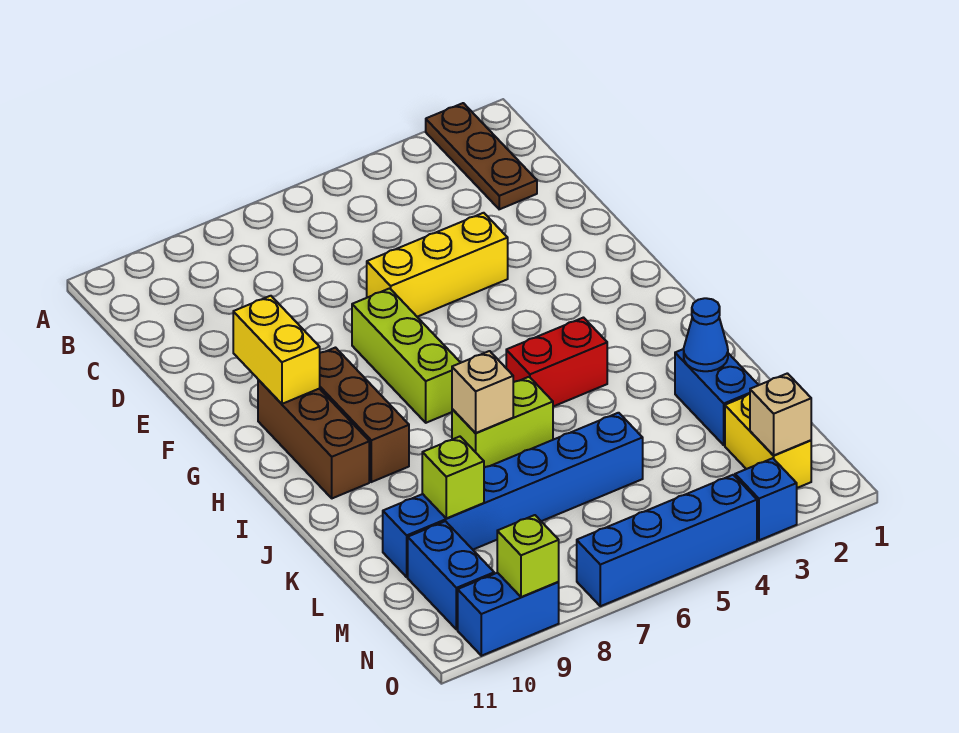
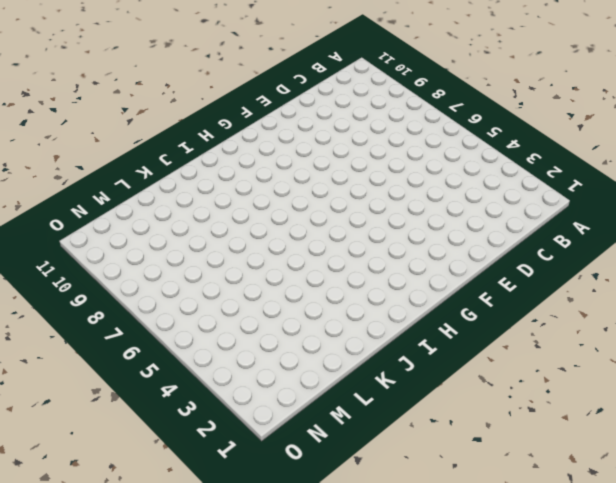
none -> brown 1x3 plate [426,103,537,209]
none -> yellow 1x3 brick [367,213,508,317]
none -> lime 1x3 brick [352,288,461,423]

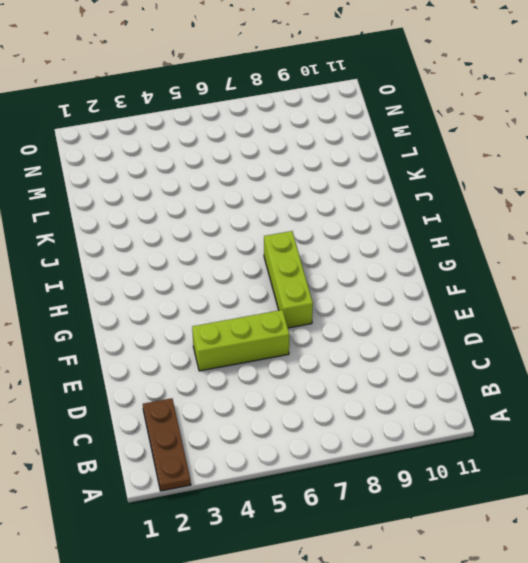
lime 1x3 brick [192,310,289,371] -> yellow 1x3 brick [367,213,508,317]
none -> brown 1x3 brick [319,348,409,482]
none -> brown 1x3 brick [258,380,369,498]
none -> red 1x2 brick [506,318,607,406]

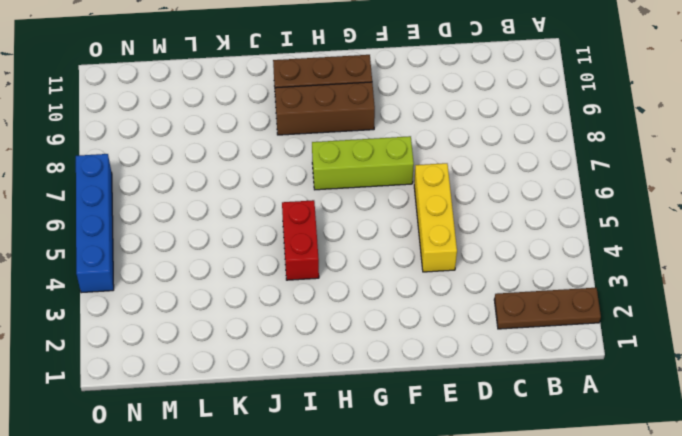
none -> lime 1x2 brick [452,377,553,468]
none -> blue 1x2 brick [675,349,758,445]
none -> blue 1x6 brick [383,413,643,577]

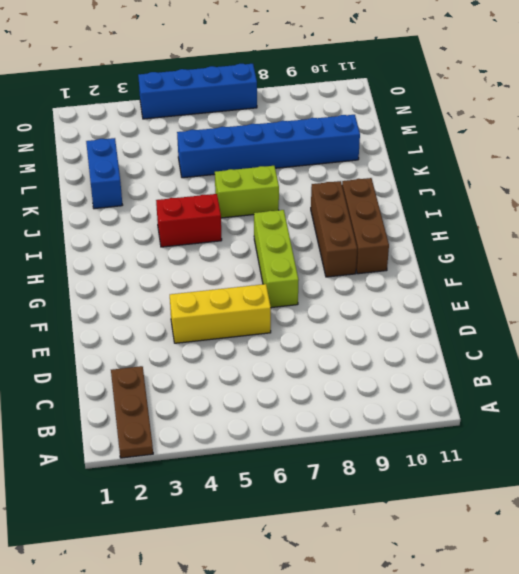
none -> yellow 1x2 brick [725,394,811,488]
none -> blue 1x2 brick [408,521,494,630]
none -> blue 1x1 brick [735,458,797,540]

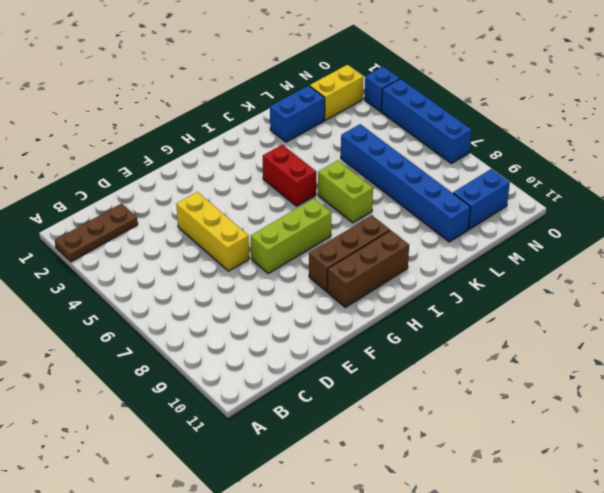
none -> blue 1x2 brick [458,573,559,656]
none -> yellow 1x2 brick [233,296,320,404]
none -> tan 1x1 brick [452,351,513,433]

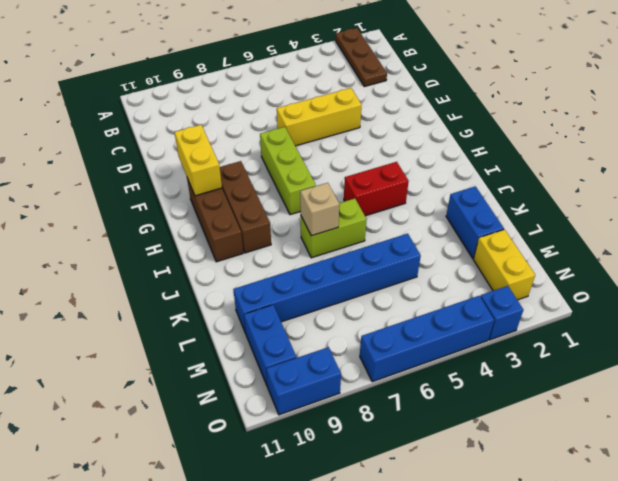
none -> blue 1x1 cone [684,298,728,371]
none -> lime 1x1 brick [422,437,484,519]
none -> tan 1x1 brick [750,373,811,456]

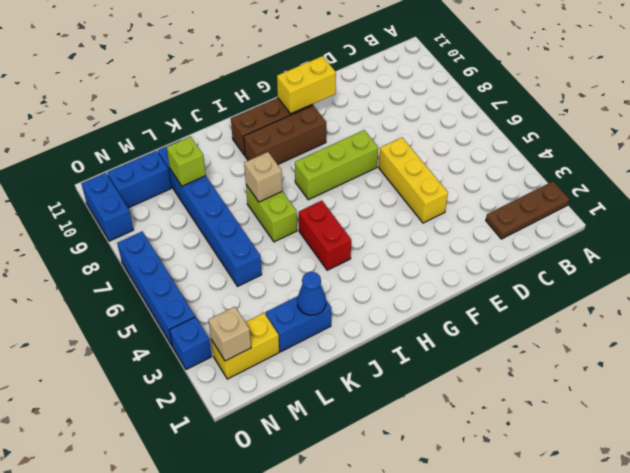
none -> lime 1x1 brick [497,515,559,597]

